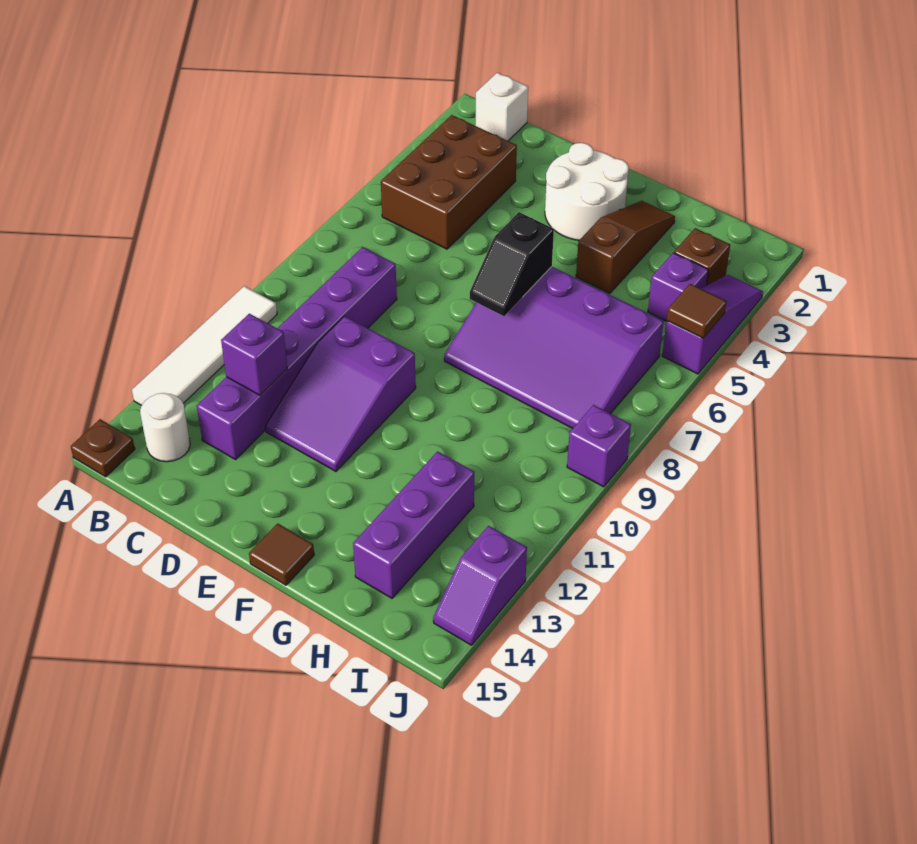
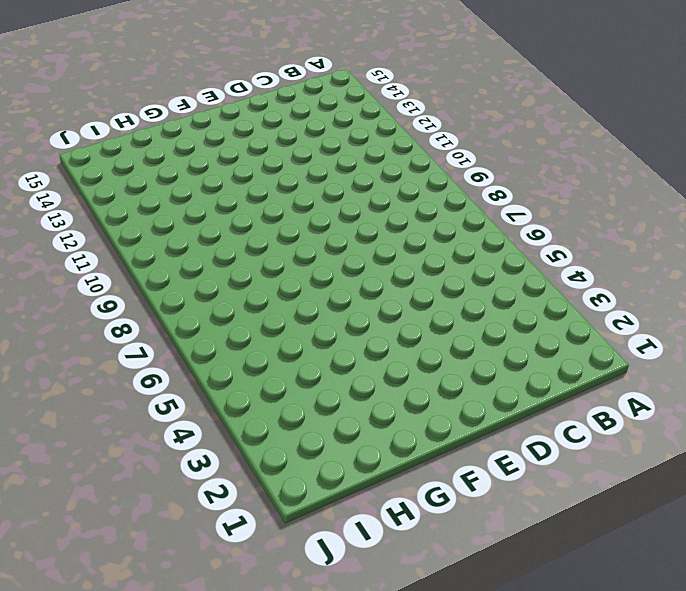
none -> white 1x4 tile [132,286,277,405]
none -> brown 1x1 plate [71,419,135,477]
none -> white 1x1 brick [475,73,528,141]

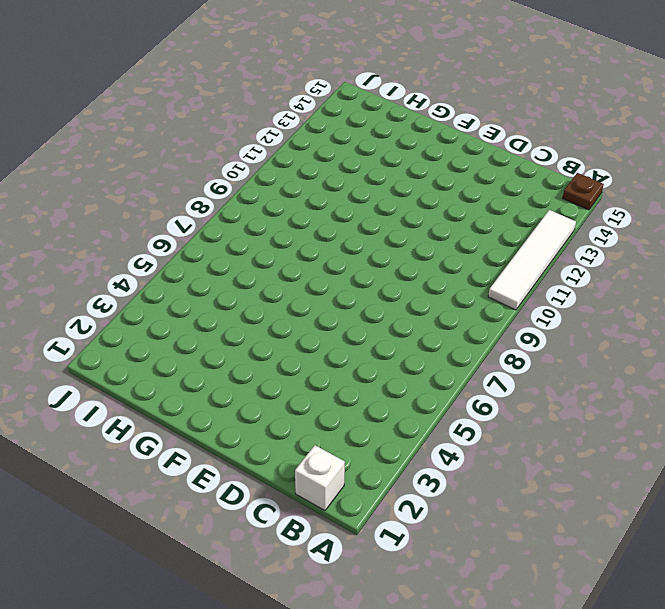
none -> brown 2x3 brick [381,115,517,249]
none -> white 1x1 round brick [140,393,190,462]
none -> purple 1x6 brick [197,247,397,460]

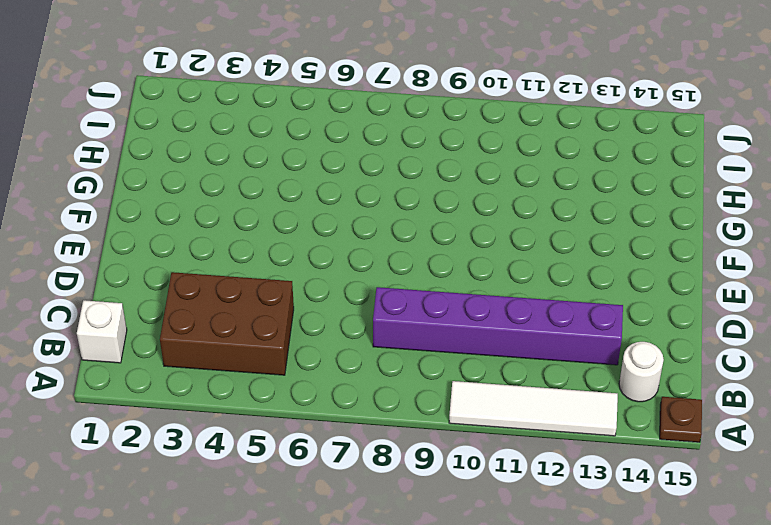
none -> purple 2x3 slope [265,316,416,471]
none -> white 2x2 round brick [545,143,629,240]
none -> purple 3x4 slope [444,267,664,428]

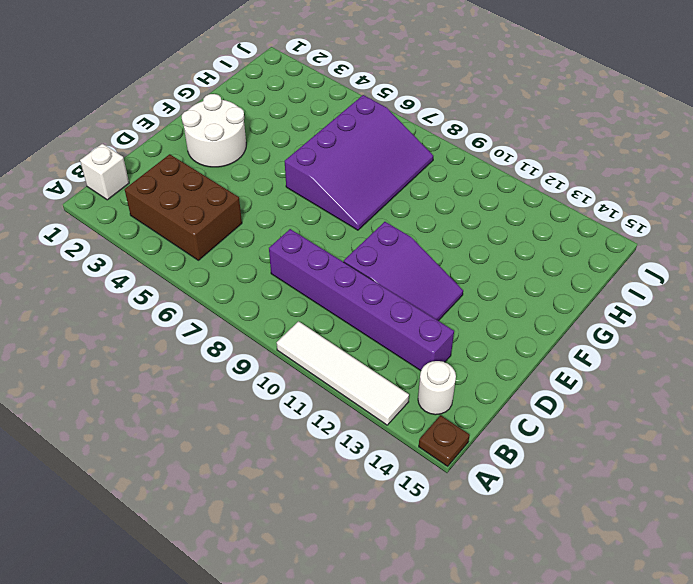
none -> brown 1x1 tile [249,523,314,585]
none -> brown 1x3 slope [576,201,675,294]
none -> purple 1x3 brick [353,452,474,598]

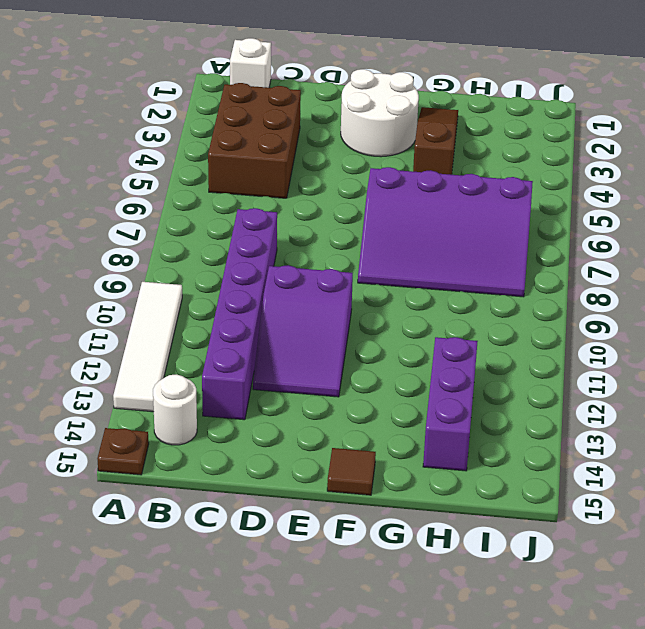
none -> brown 1x1 brick [674,228,730,286]
none -> purple 1x1 brick [648,253,709,321]
none -> purple 1x3 slope [662,275,763,374]

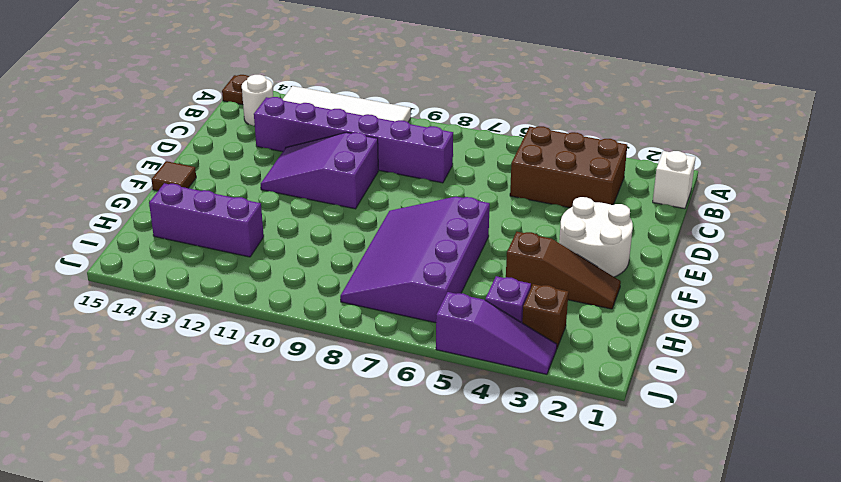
none -> purple 1x1 brick [567,405,631,487]
none -> purple 1x2 slope [433,526,527,645]
none -> purple 1x1 brick [221,314,287,395]

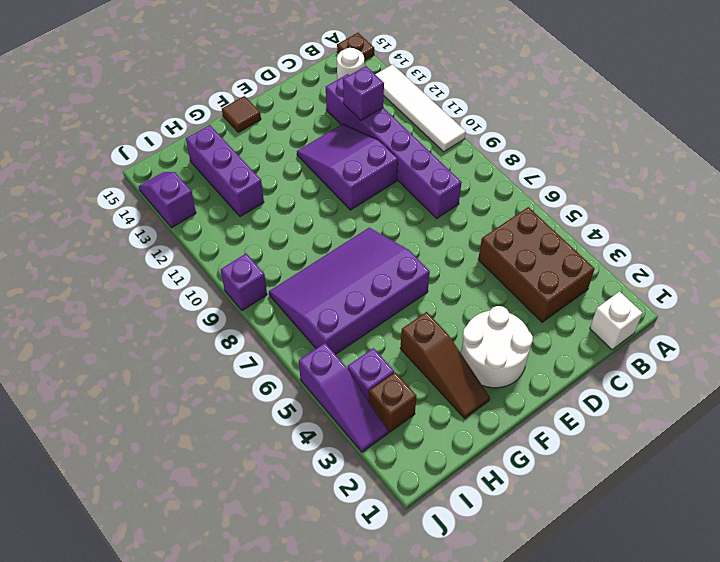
none -> black 1x2 slope [470,212,554,316]
none -> brown 1x1 tile [667,284,727,338]

